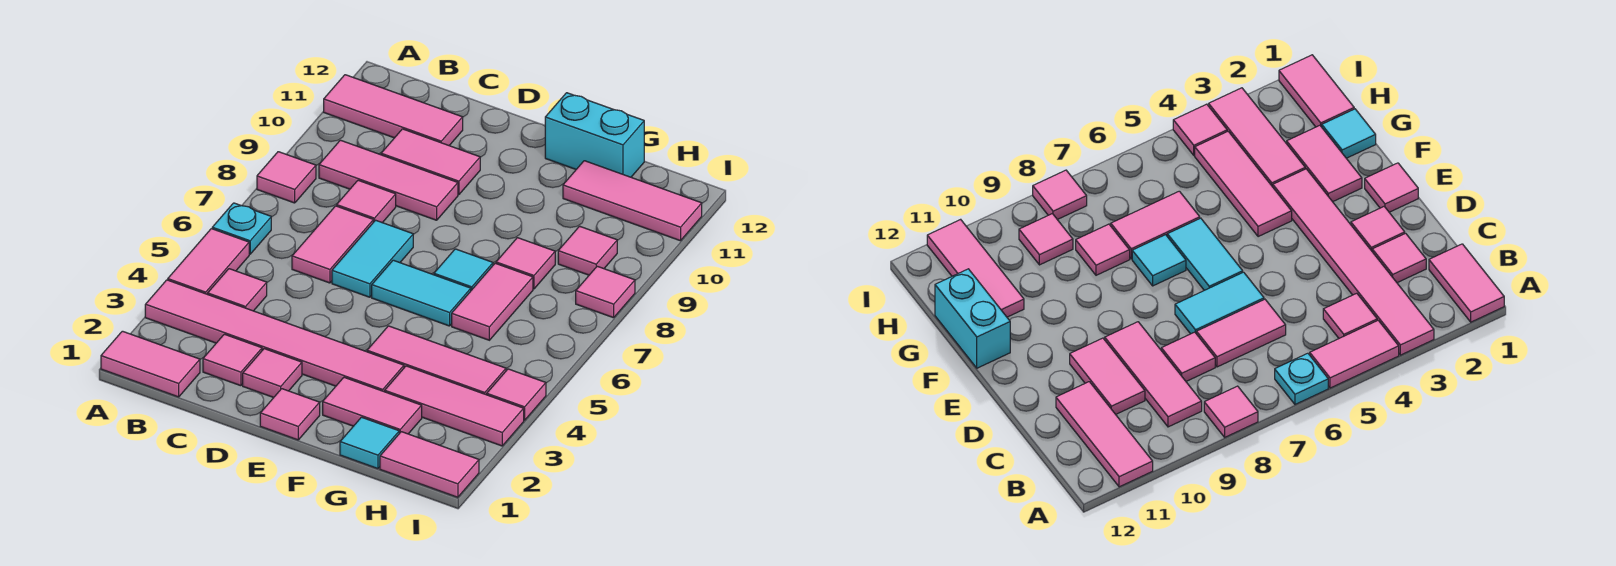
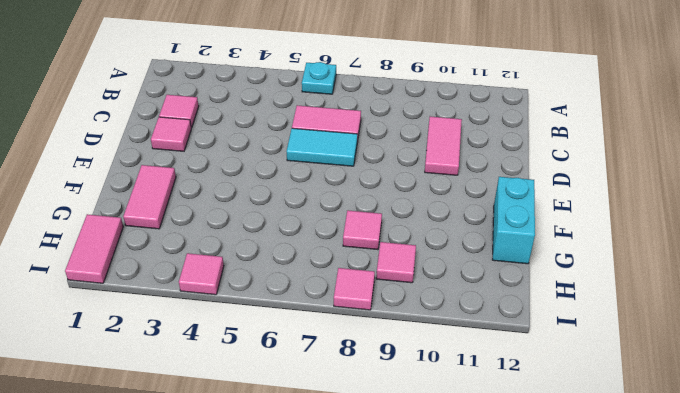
none -> pink 1x2 tile [101,331,200,397]
none -> pink 1x6 tile [145,280,404,392]
none -> pink 1x2 tile [168,229,249,294]

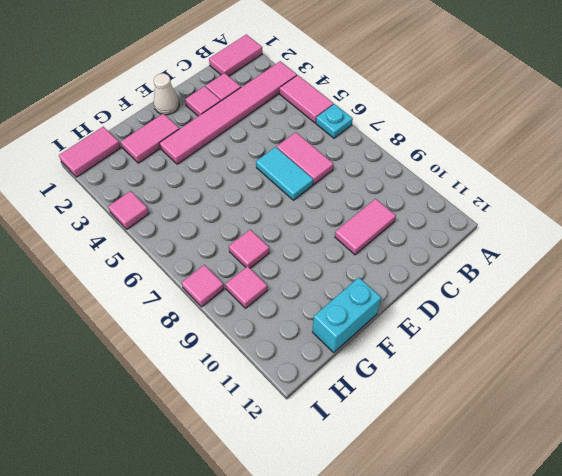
white 1x1 cone [154,73,179,115] -> pink 1x1 tile [260,389,320,440]
none -> pink 1x1 tile [257,152,316,203]
none -> pink 1x3 tile [324,75,463,145]
none -> pink 1x1 tile [208,269,267,311]

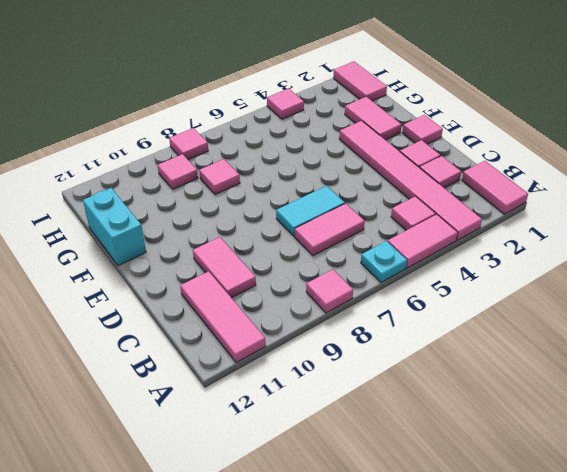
none -> pink 1x3 tile [319,140,458,220]
none -> pink 1x1 tile [337,180,396,223]
none -> cyan 1x2 tile [372,260,471,326]

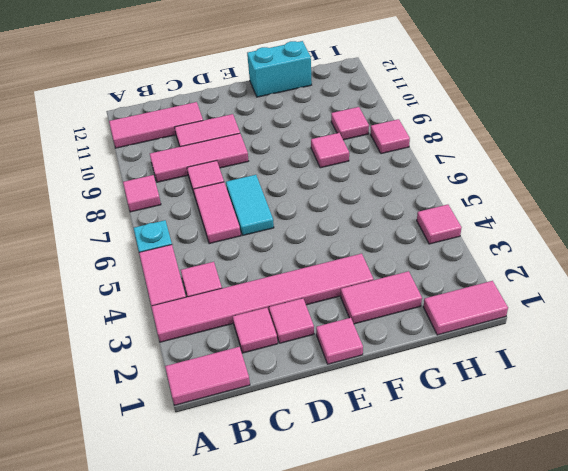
none -> cyan 1x2 tile [372,260,471,326]
none -> pink 1x3 tile [367,326,506,395]
none -> cyan 1x1 tile [434,249,493,290]

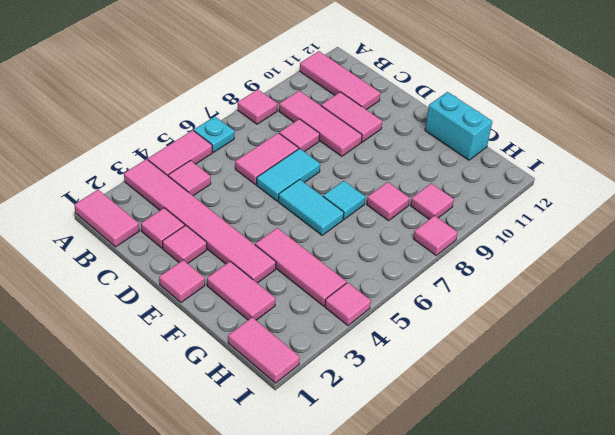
none -> cyan 1x1 tile [340,417,399,469]
none -> pink 1x3 tile [385,366,524,446]
none -> pink 1x2 tile [452,263,533,340]

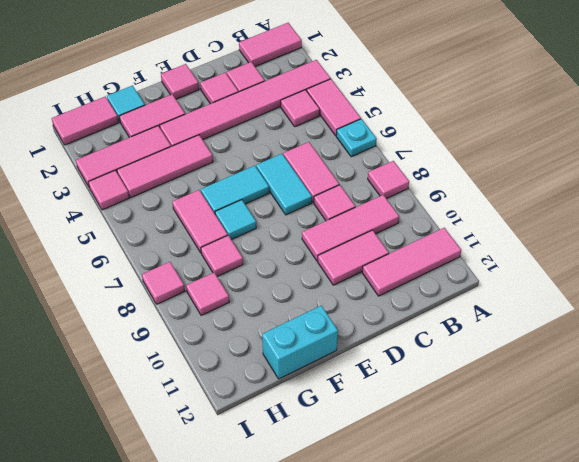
none -> pink 1x3 tile [563,161,702,241]

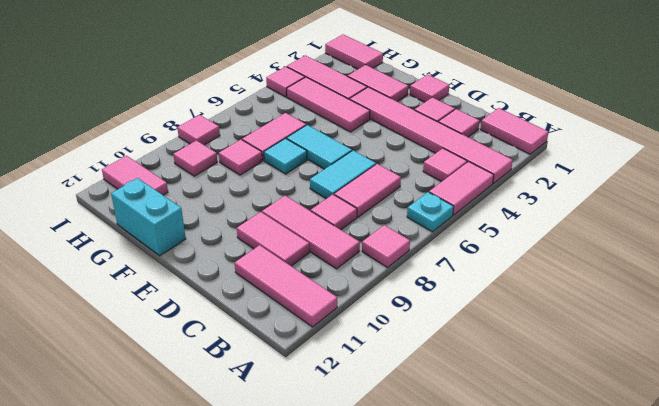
pink 1x2 tile [102,156,168,195] -> pink 1x3 tile [563,161,702,241]
none -> cyan 1x1 tile [340,417,399,469]

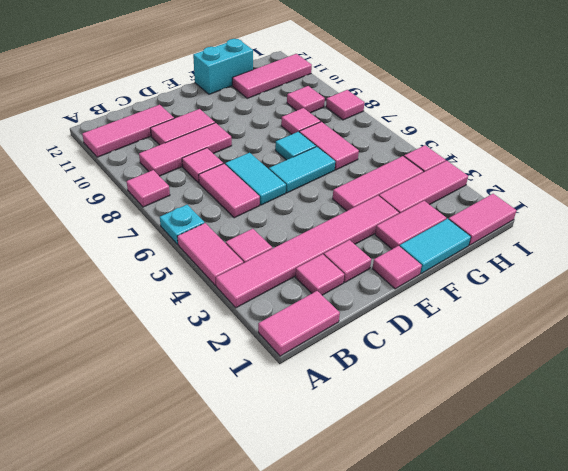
cyan 1x2 tile [400,219,471,274] -> cyan 1x1 tile [340,417,399,469]

